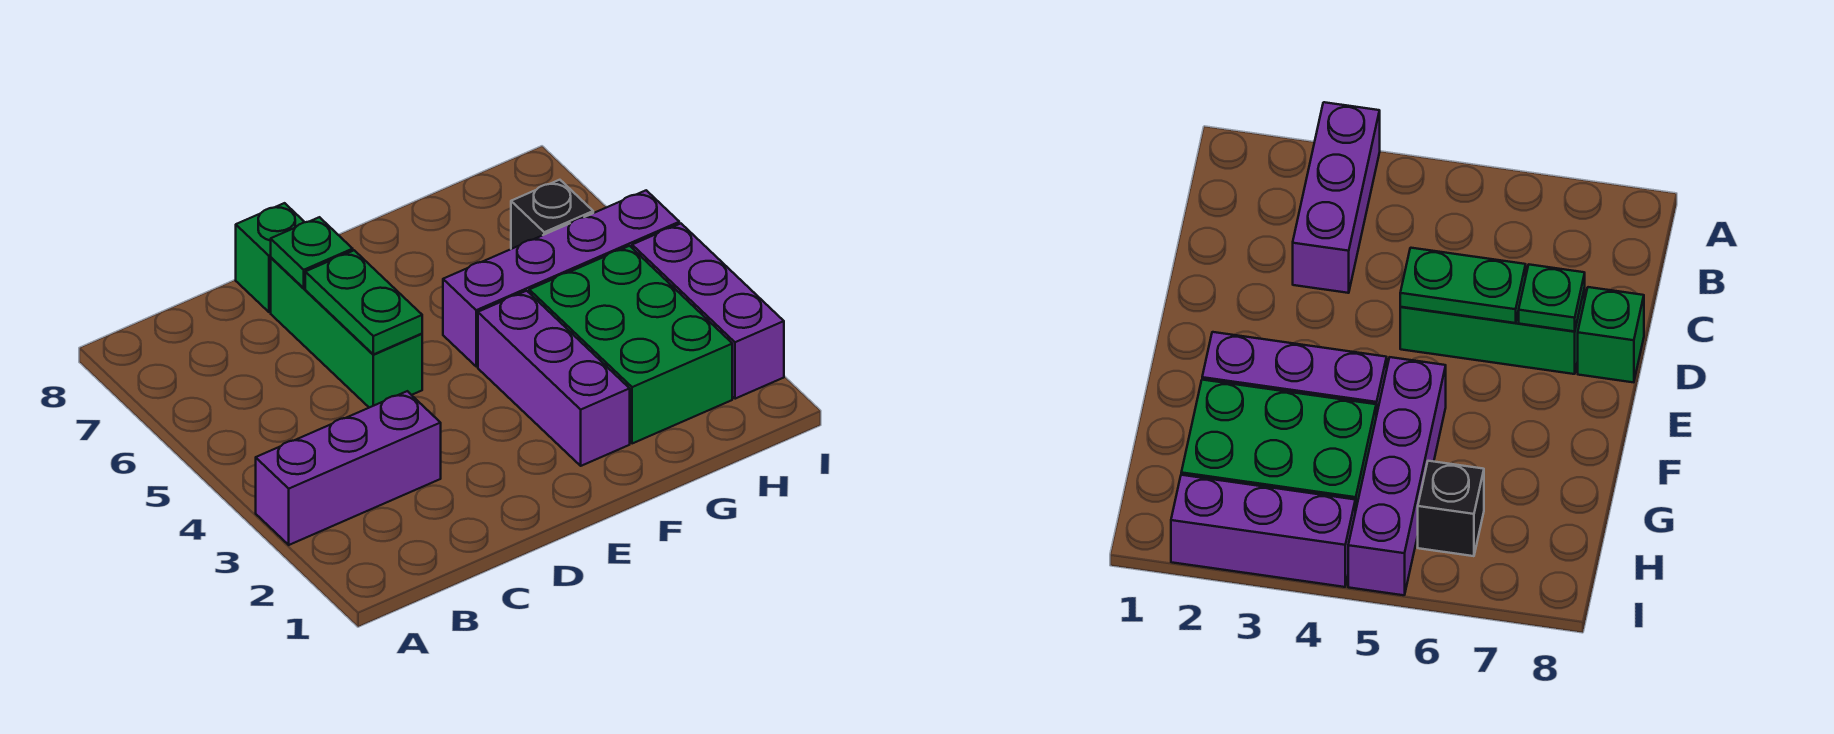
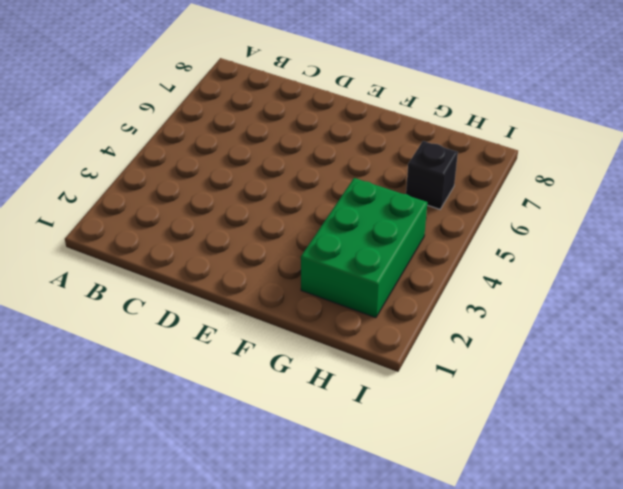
none -> purple 1x3 brick [256,391,441,545]
none -> green 1x3 brick [271,258,422,408]

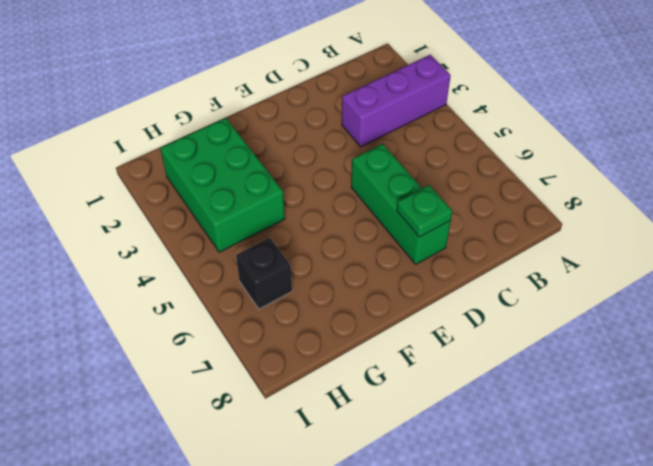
none -> green 1x1 brick [236,203,304,312]
none -> purple 1x3 brick [478,291,630,466]

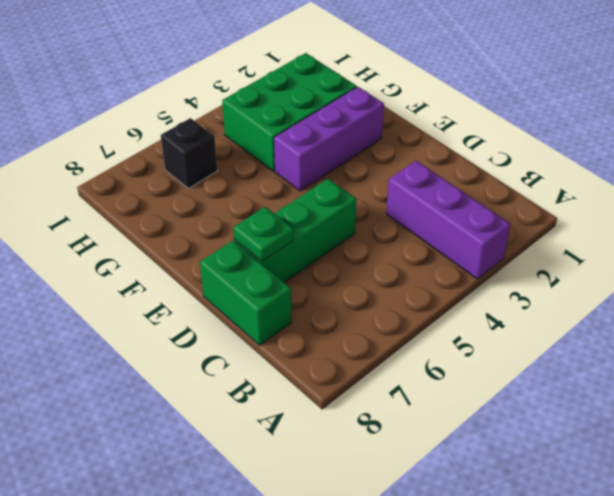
green 1x2 brick [200,241,292,345] -> green 1x1 brick [236,203,304,312]
none -> purple 1x4 brick [443,190,679,367]
none -> purple 1x3 brick [632,224,784,399]

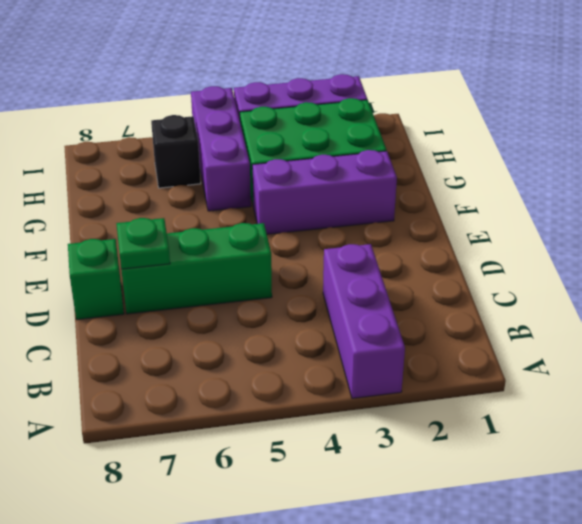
purple 1x3 brick [191,86,251,211] -> purple 1x4 brick [443,190,679,367]
none -> green 1x2 plate [305,250,422,354]

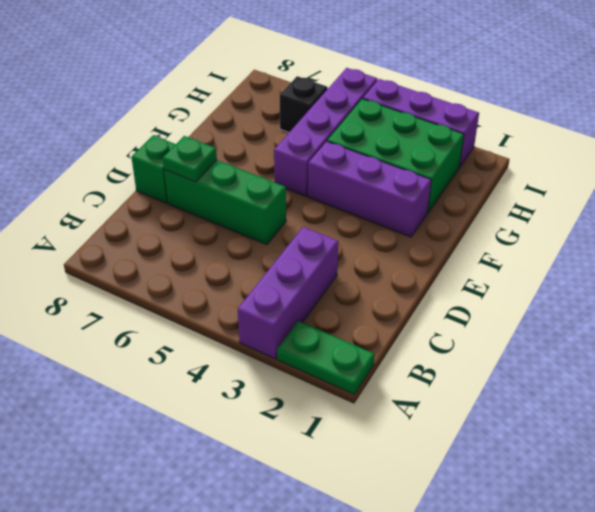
green 1x2 plate [277,321,375,394] -> green 1x2 plate moved to [305,250,422,354]

